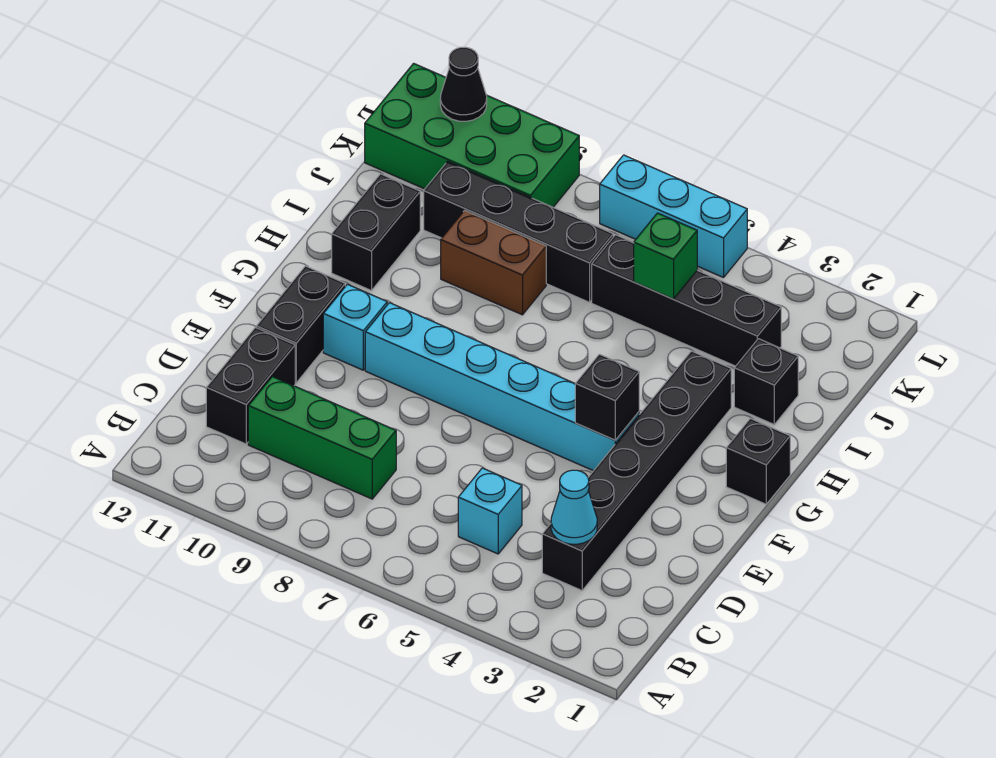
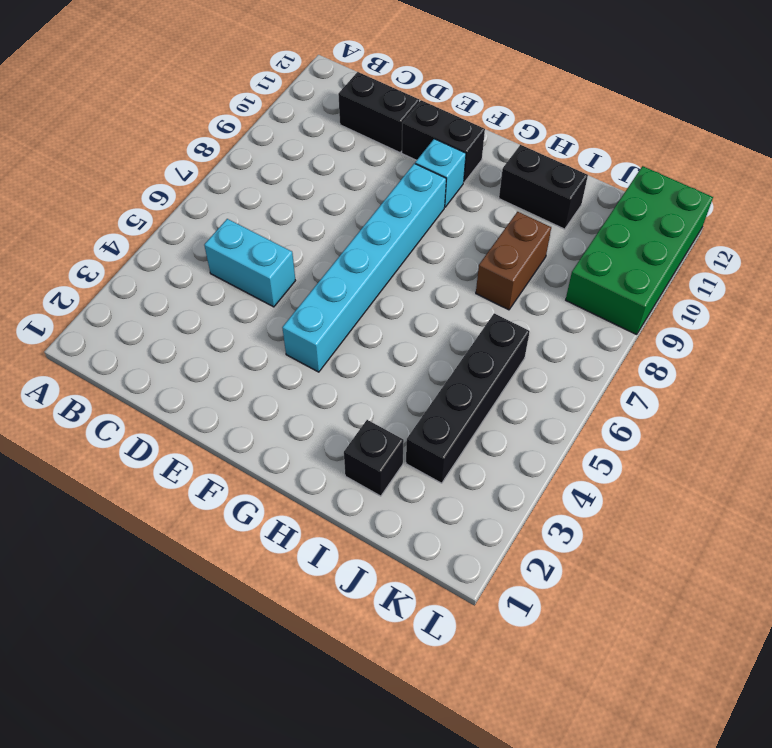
cyan 1x2 brick [204,219,295,307] -> cyan 1x1 brick [458,468,522,554]
none -> black 1x6 brick [542,351,731,590]
none -> green 1x3 brick [248,376,396,499]
none -> black 1x1 brick [726,418,790,504]

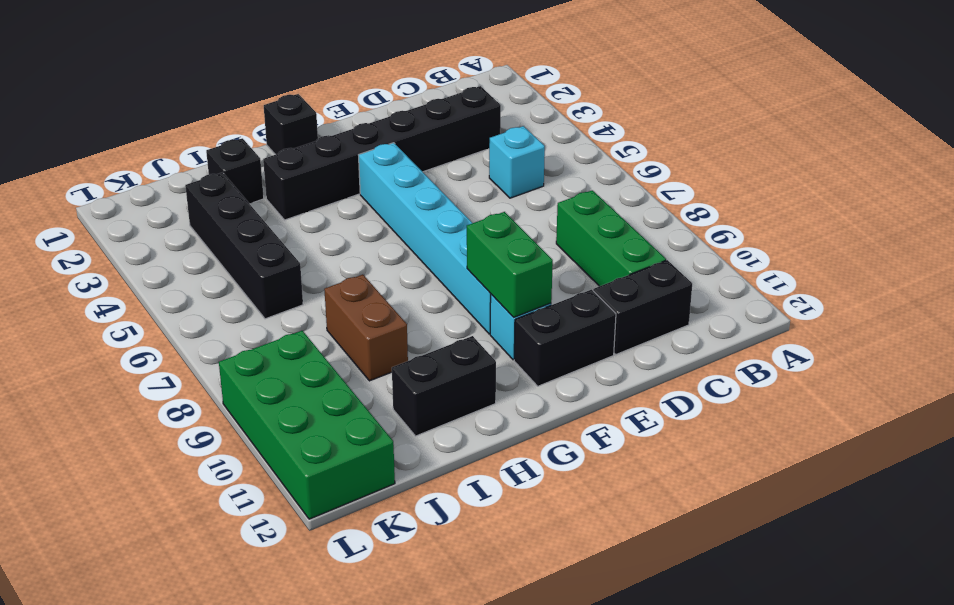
green 1x2 brick [467,212,553,317] -> none
none -> black 1x4 brick [424,162,613,302]
none -> cyan 1x3 brick [600,155,747,278]
none -> cyan 1x1 cone [551,470,597,544]

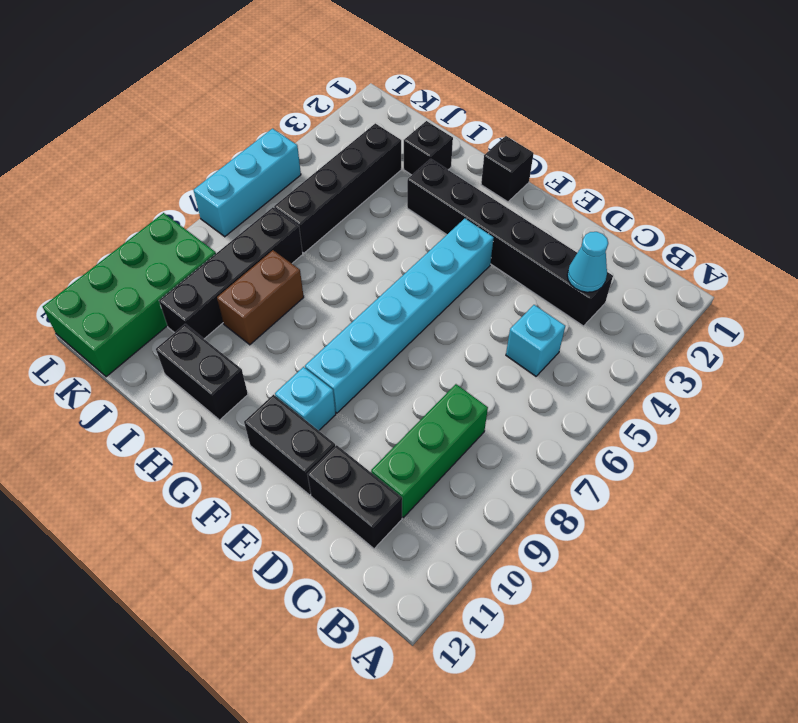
none -> black 1x1 brick [575,354,639,440]
none -> green 1x1 brick [634,213,697,299]
none -> black 1x1 cone [440,47,487,121]

